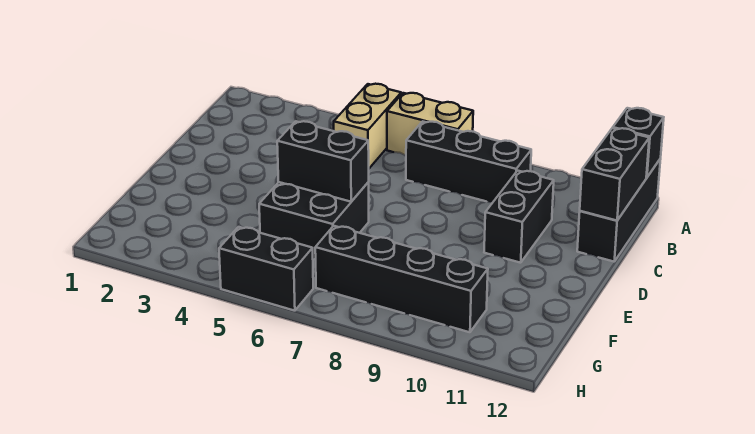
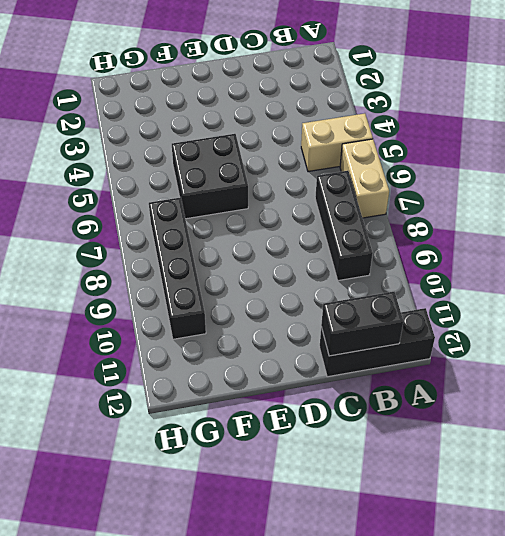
none -> black 1x2 brick [484,171,554,263]
none -> black 1x2 brick [219,227,313,311]

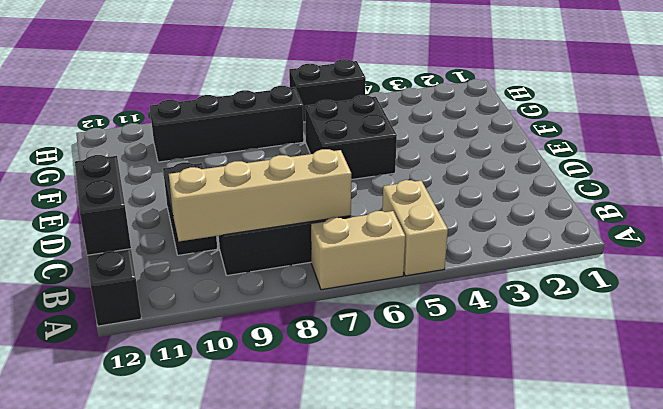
tan 1x4 brick [169,149,351,241] -> none
none -> black 1x1 brick [613,108,664,178]
none -> black 1x2 brick [277,121,369,202]

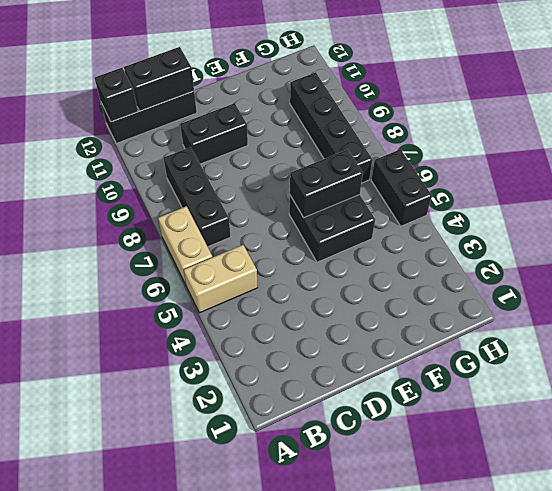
black 1x2 brick [290,150,363,217] -> black 1x2 brick turned to [277,121,369,202]

